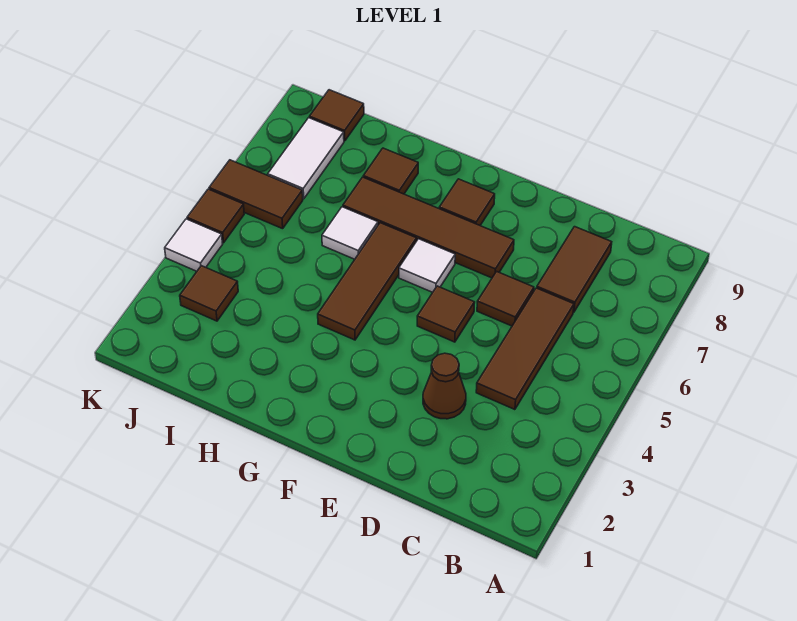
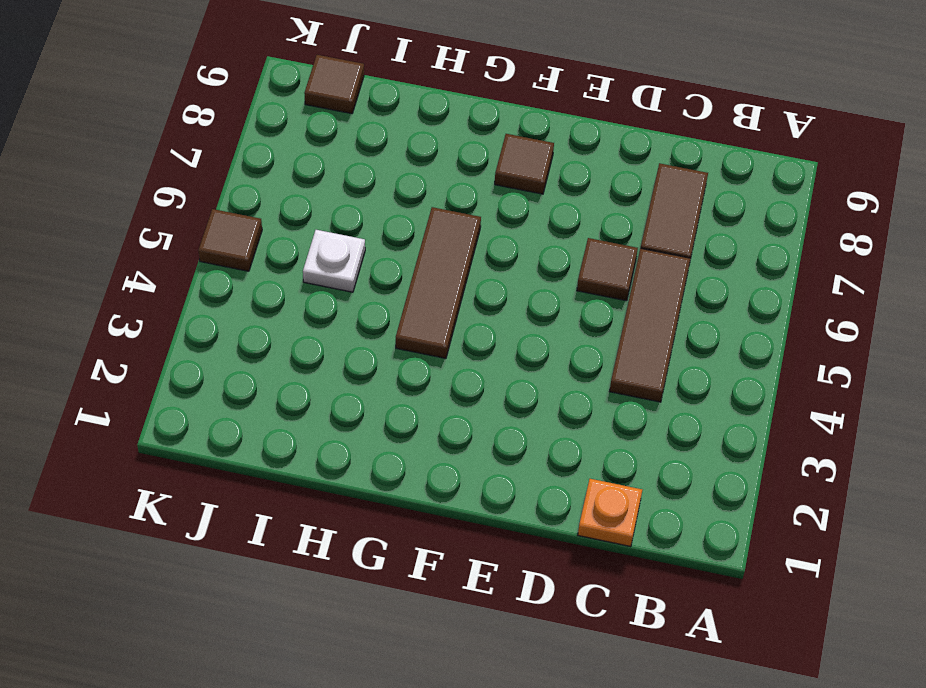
orange 1x1 plate [578,479,642,547] -> none
white 1x1 plate [303,230,365,292] -> none
none -> brown 1x1 cone [423,353,466,419]
none -> brown 1x1 tile [417,286,475,342]
none -> brown 1x4 tile [343,177,514,278]

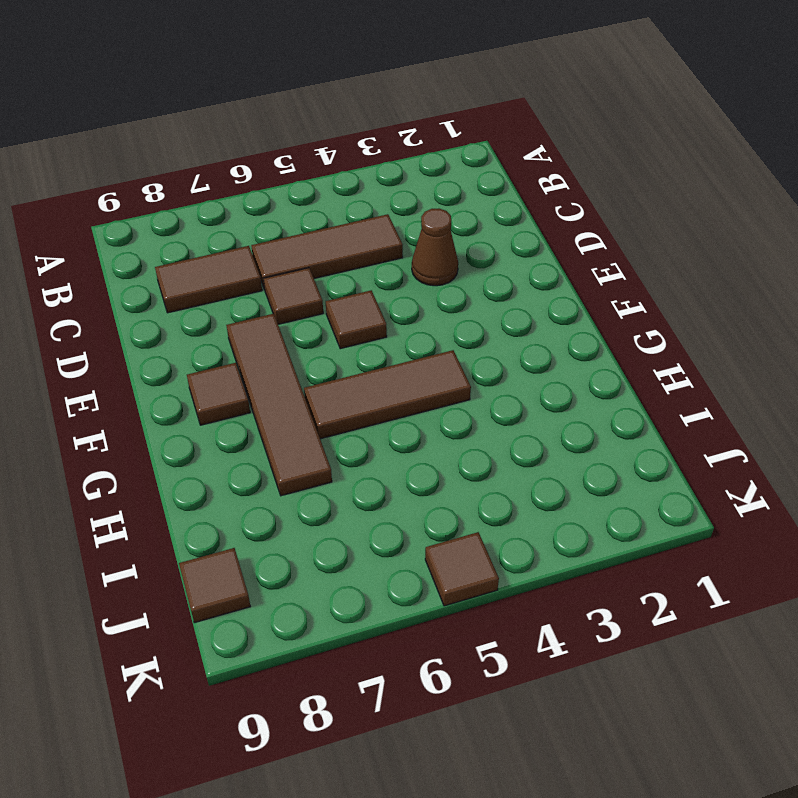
none -> white 1x1 tile [399,239,455,292]
none -> white 1x1 tile [322,207,378,259]
none -> brown 1x1 tile [363,148,418,194]

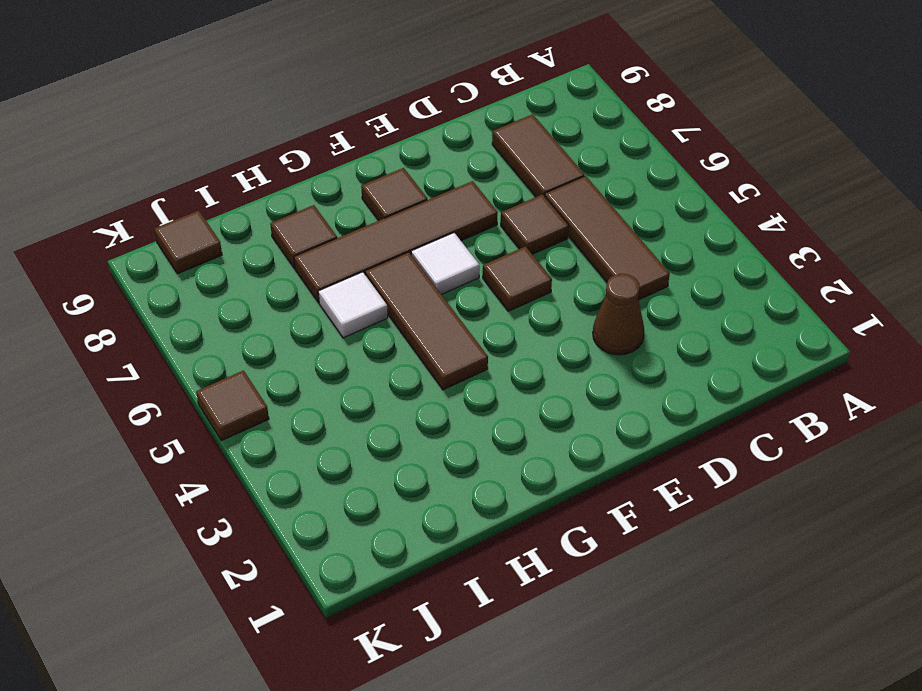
none -> brown 1x1 tile [180,266,238,321]
none -> brown 1x2 tile [209,160,303,229]
none -> white 1x2 tile [268,118,344,199]

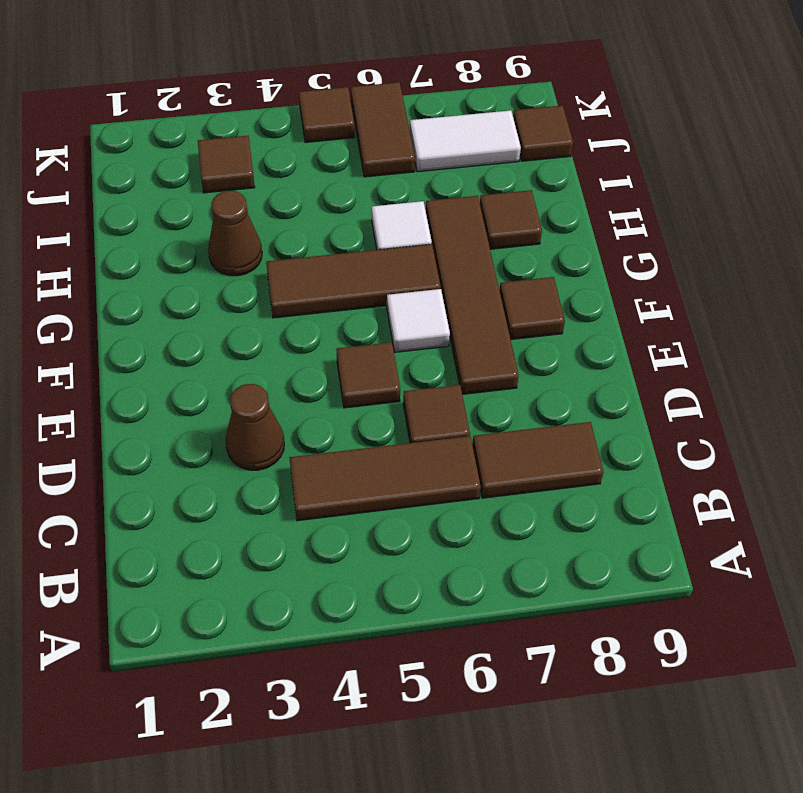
brown 1x1 cone [208,191,262,276] -> none
none -> white 1x1 tile [165,219,223,271]

